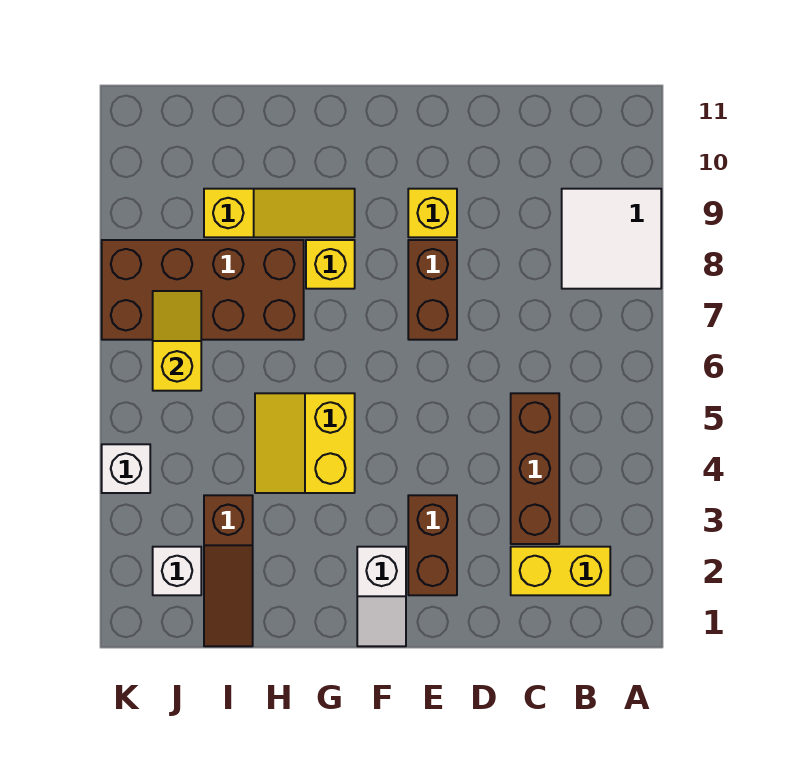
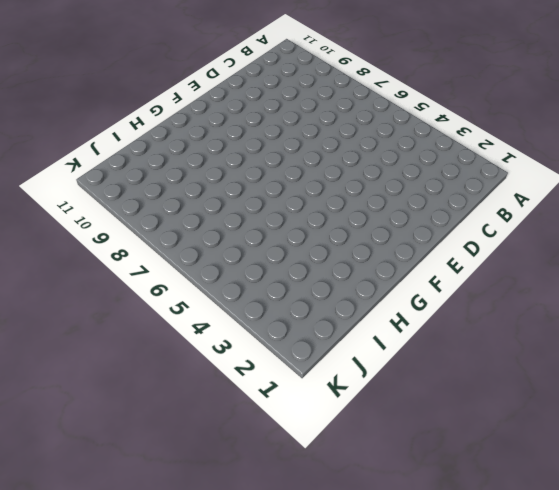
none -> white 2x2 tile [562,189,661,289]
none -> yellow 1x2 brick [511,547,610,595]
none -> brown 1x3 brick [511,393,559,544]

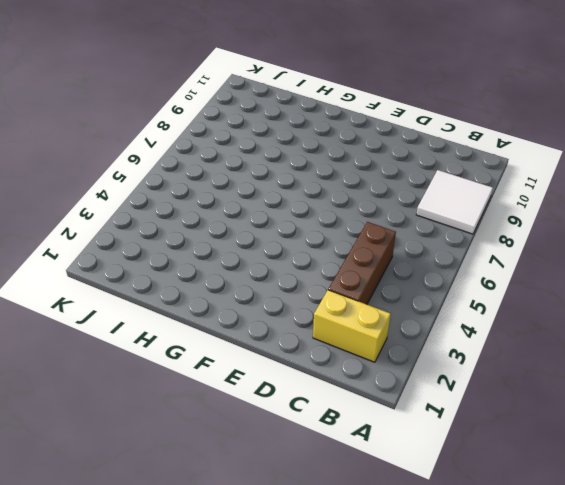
none -> brown 1x2 brick [408,495,457,595]
none -> brown 1x2 brick [408,240,457,340]
none -> yellow 1x1 brick [408,189,457,237]

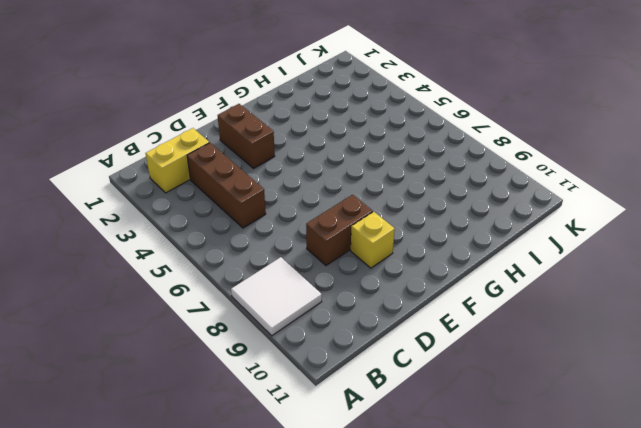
brown 1x2 brick [306,195,373,266] -> brown 1x2 brick turned to [408,240,457,340]
none -> white 1x2 slope [357,547,406,646]
none -> yellow 2x2 slope [255,393,355,493]
none -> yellow 1x1 brick [306,240,355,289]

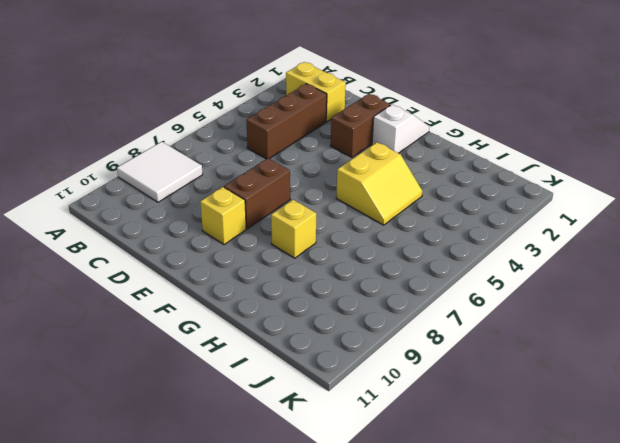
none -> yellow 1x3 slope [204,189,355,237]
none -> brown 2x4 brick [102,240,304,340]
none -> brown 1x3 slope [204,495,253,646]

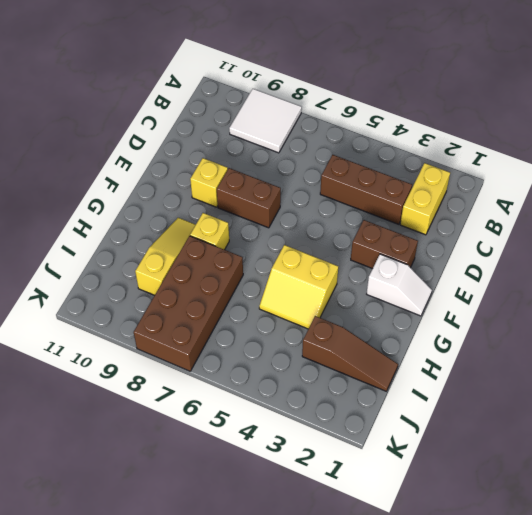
none -> white 1x1 brick [153,547,201,595]
none -> white 1x1 brick [102,444,150,493]
none -> yellow 1x2 slope [153,291,201,391]

